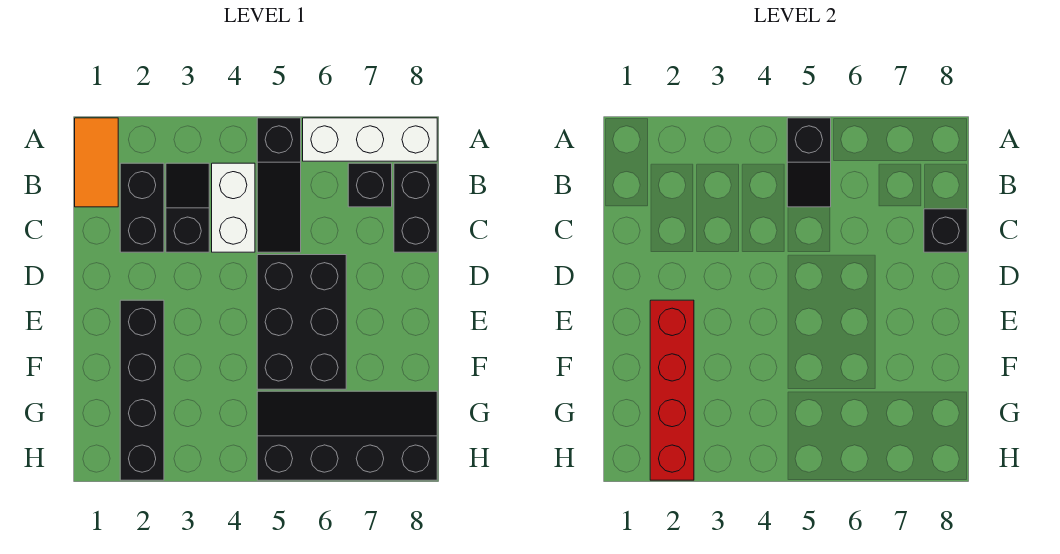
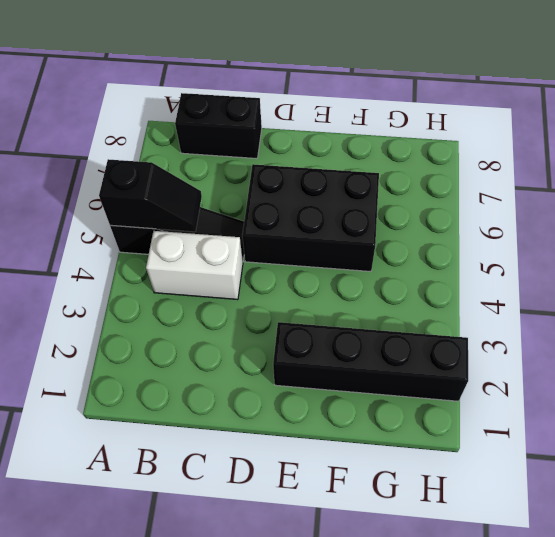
none -> orange 1x2 tile [75,118,118,207]
none -> white 1x3 brick [303,118,437,161]
none -> black 1x2 brick [120,163,164,252]

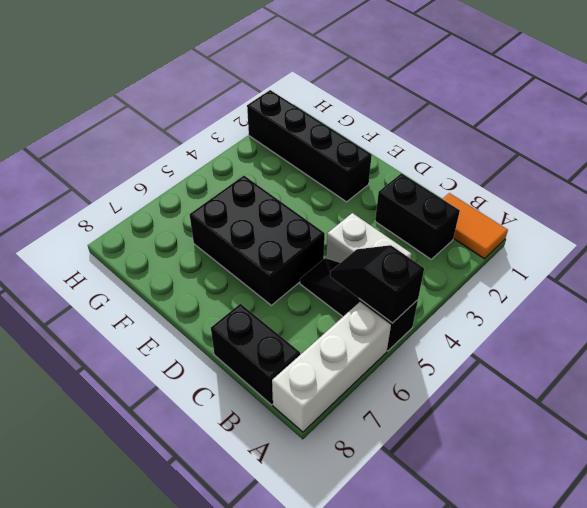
none -> black 1x2 slope [166,163,209,252]
none -> black 1x1 brick [348,163,392,207]
none -> black 2x4 slope [257,391,437,480]

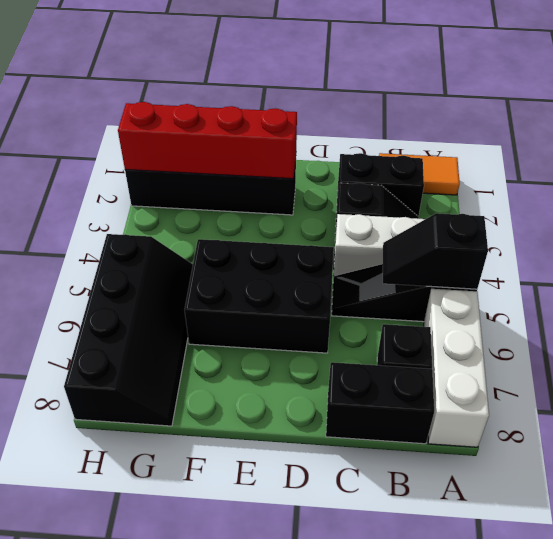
none -> black 1x1 brick [924,209,967,252]

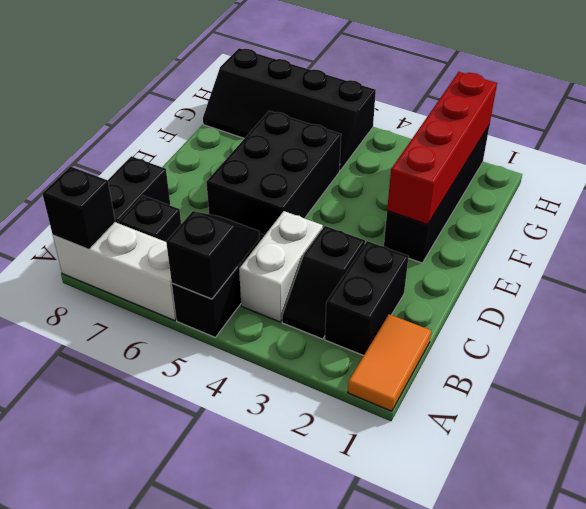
black 1x1 brick [42,167,115,250] -> black 1x1 brick moved to [924,209,967,252]

